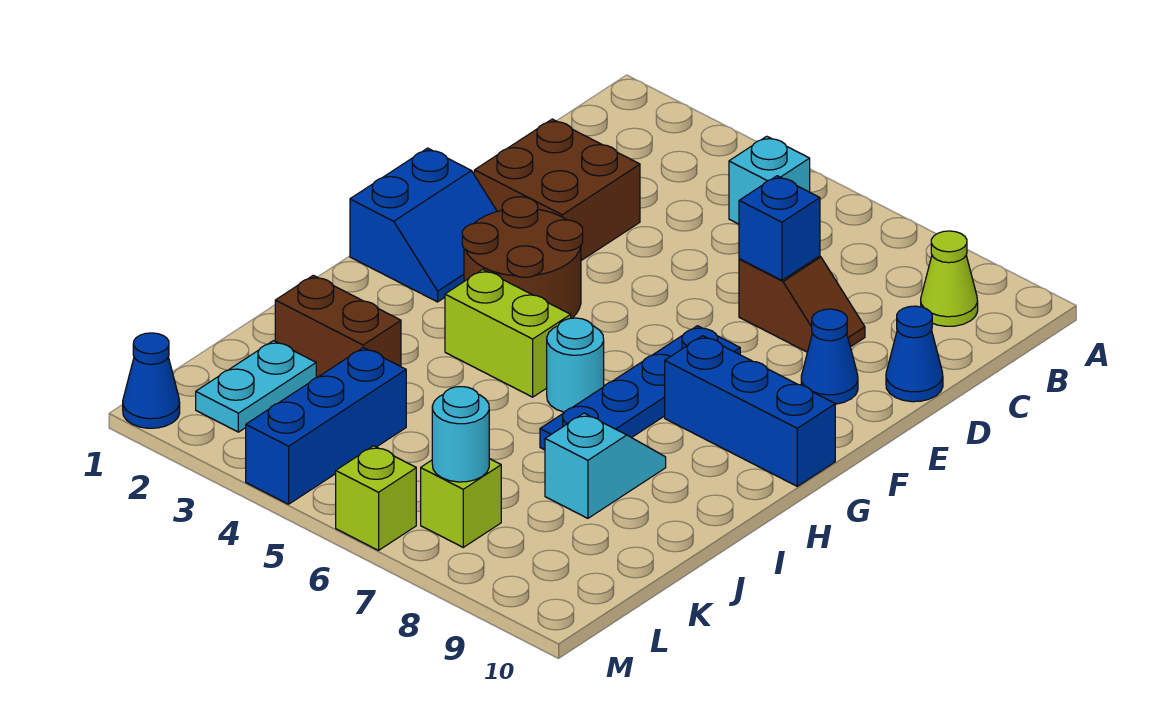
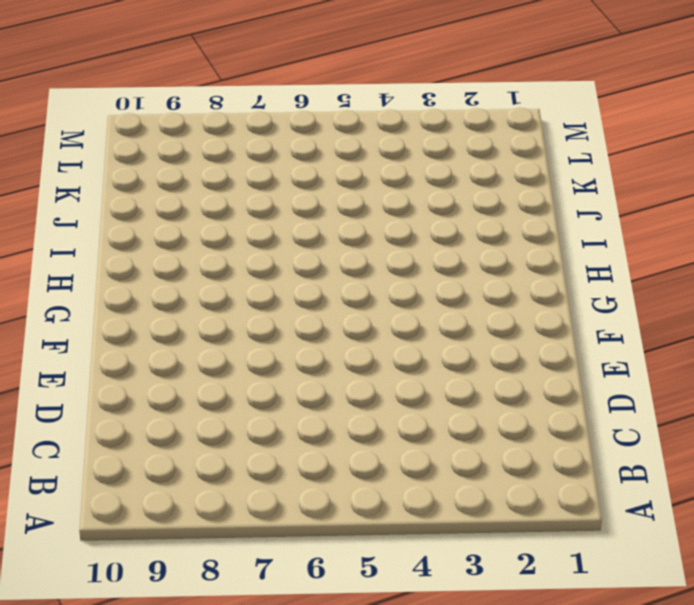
none -> cyan 1x1 brick [729,136,810,224]
none -> lime 1x1 cone [921,231,978,326]
none -> brown 2x2 brick [474,119,640,261]

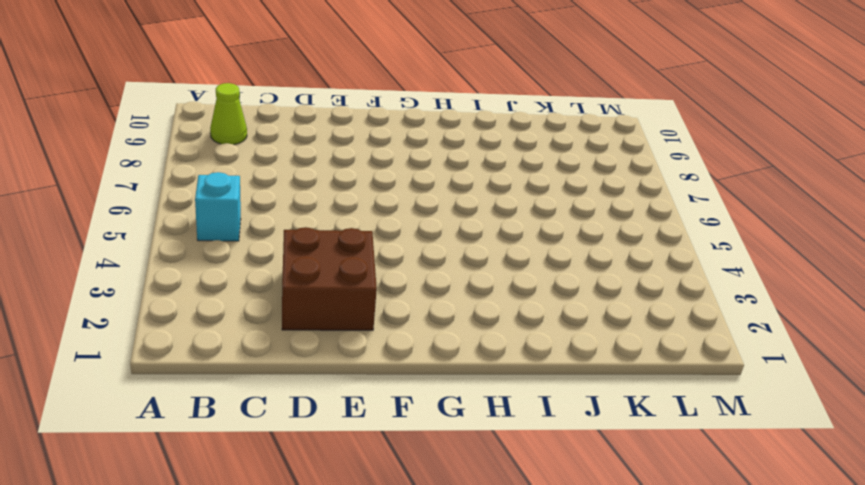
none -> brown 1x2 slope [739,256,865,352]
none -> blue 1x1 cone [886,306,943,402]
none -> blue 1x1 cone [801,309,858,404]

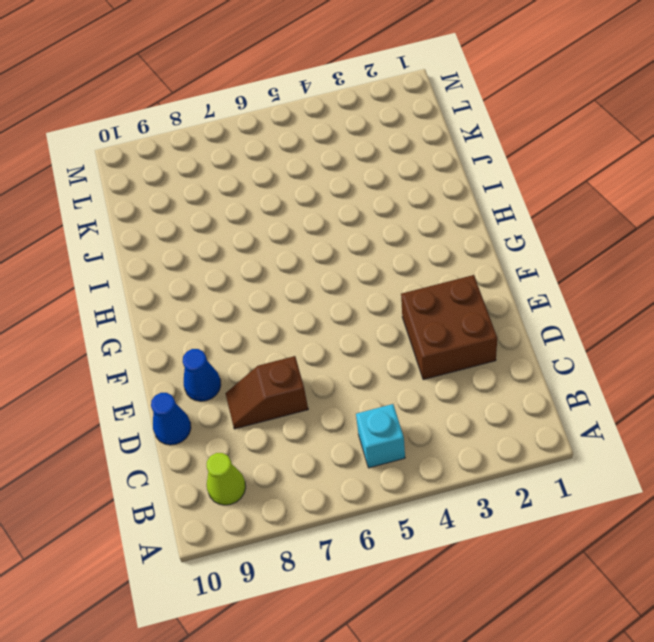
none -> blue 2x2 slope [350,148,497,302]
none -> brown 2x2 round brick [462,197,583,318]
none -> blue 1x4 plate [540,326,740,450]

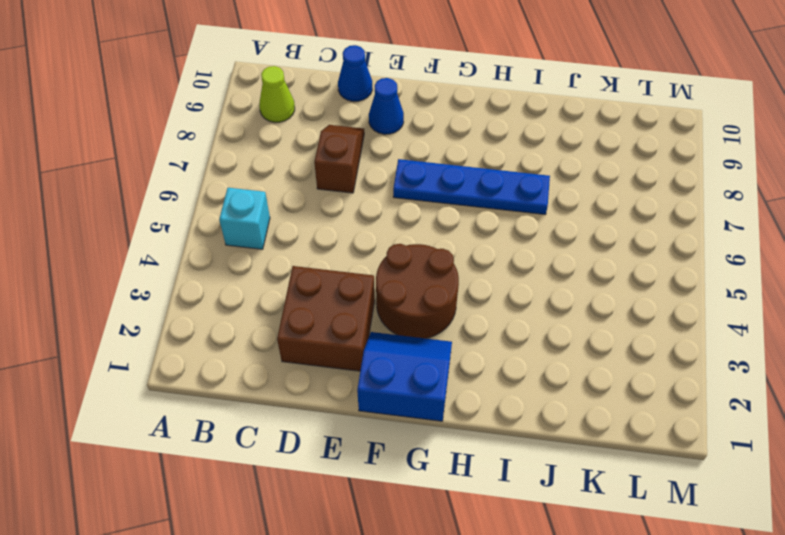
none -> blue 1x3 brick [665,336,835,486]
none -> lime 1x2 brick [445,270,571,397]
none -> cyan 1x1 round brick [547,318,604,412]

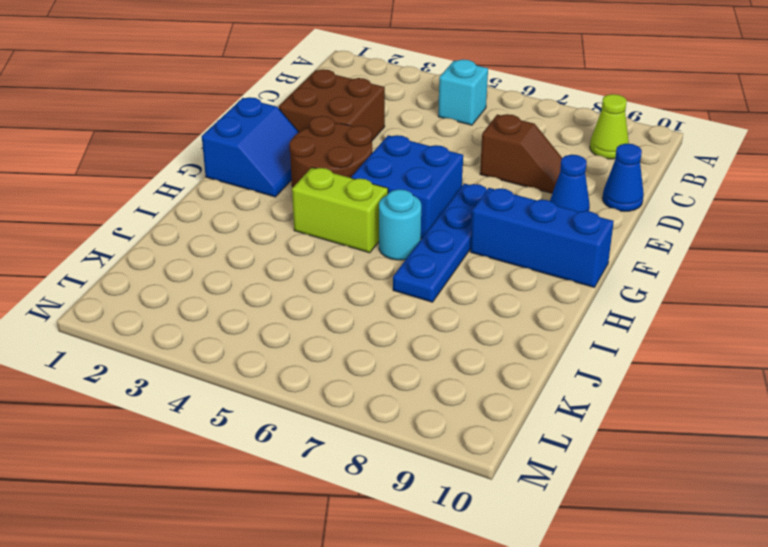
blue 2x2 brick [351,135,463,239] -> none
none -> cyan 1x2 slope [545,413,666,518]
none -> brown 1x2 brick [275,275,401,378]
none -> cyan 1x2 plate [196,341,316,432]

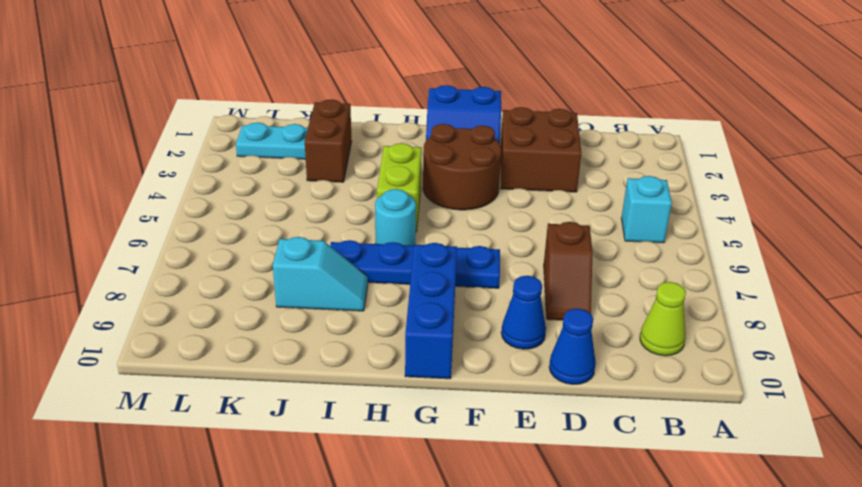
none -> blue 1x3 brick [246,348,406,504]
none -> lime 1x1 brick [421,459,501,547]
none -> blue 1x1 cone [123,333,180,428]

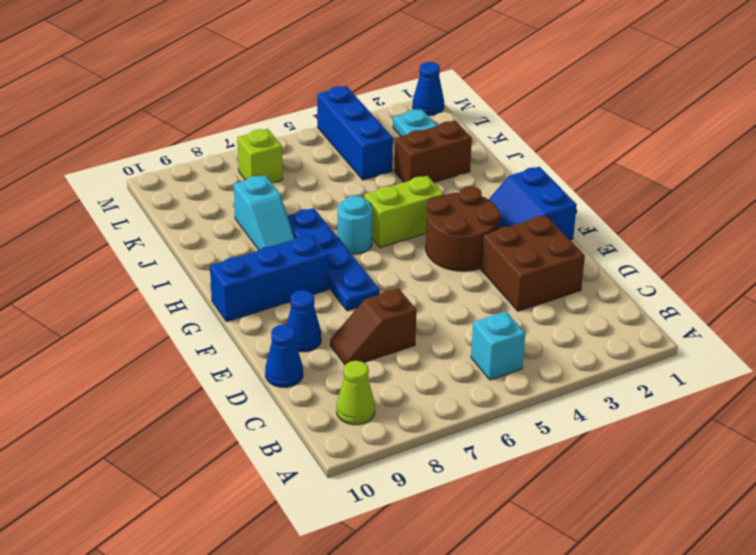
none -> lime 1x1 brick [336,446,416,550]
none -> blue 1x1 brick [739,176,820,280]
none -> cyan 1x1 round brick [432,387,489,482]

